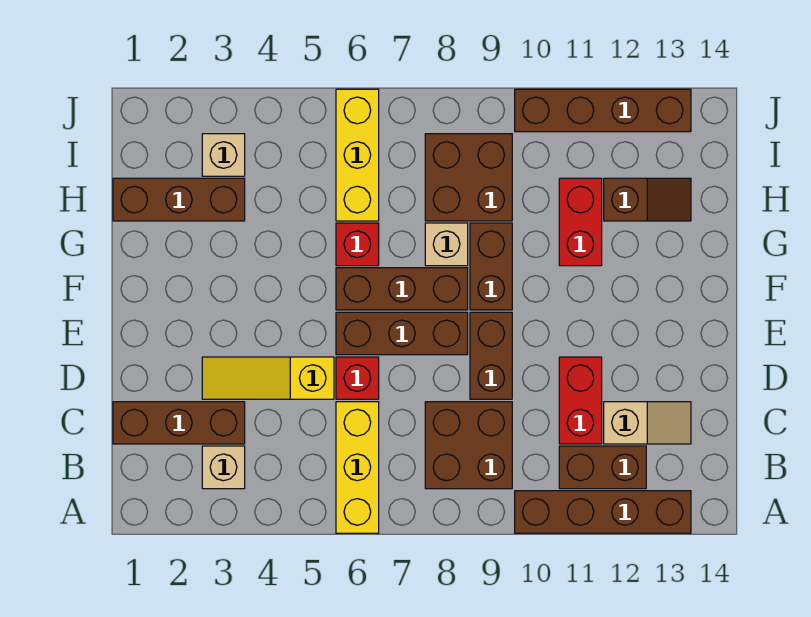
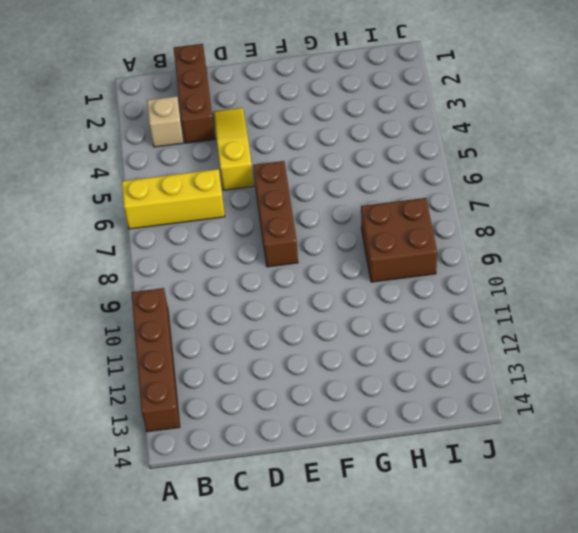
none -> brown 2x2 brick [425,402,512,489]
none -> brown 1x2 brick [559,446,646,489]
none -> red 1x2 brick [559,357,602,444]

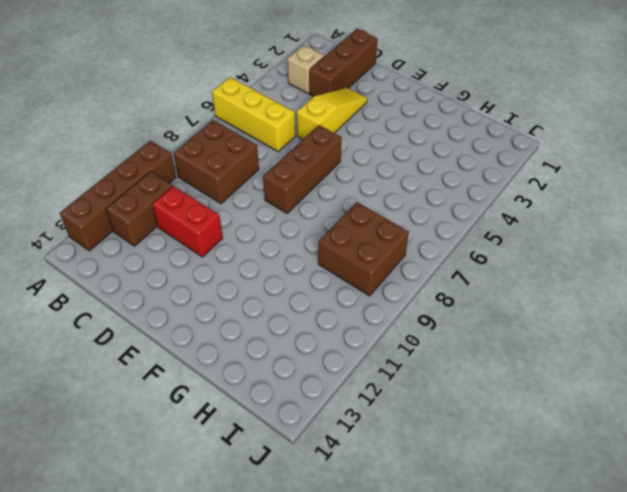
none -> tan 1x2 slope [604,402,691,444]
none -> red 1x1 brick [336,357,379,399]
none -> brown 1x2 brick [470,312,512,399]

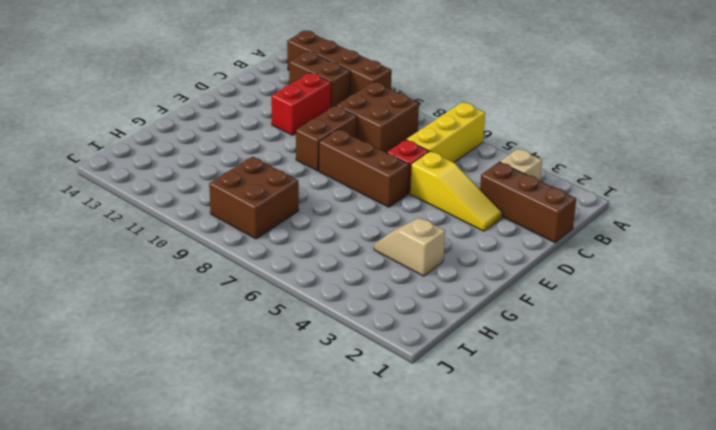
tan 1x2 slope [374,218,445,276] -> tan 1x2 slope moved to [604,402,691,444]
none -> brown 1x3 brick [336,268,468,310]
none -> brown 1x2 brick [470,223,512,310]
none -> red 1x1 brick [336,223,379,266]

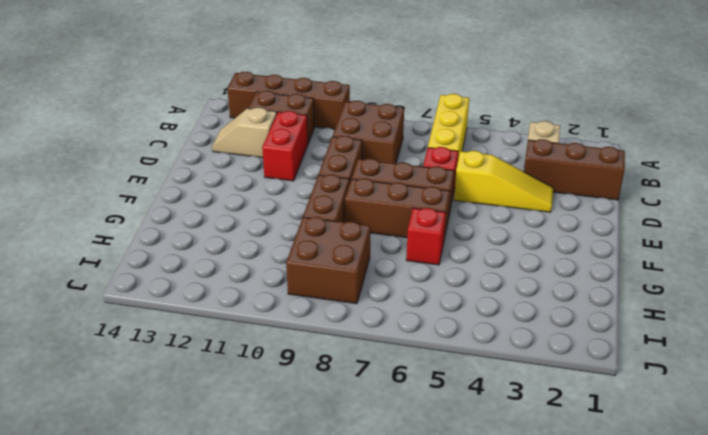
none -> tan 1x1 brick [425,223,468,266]
none -> red 1x2 brick [559,178,602,266]
none -> brown 1x3 brick [113,178,245,221]

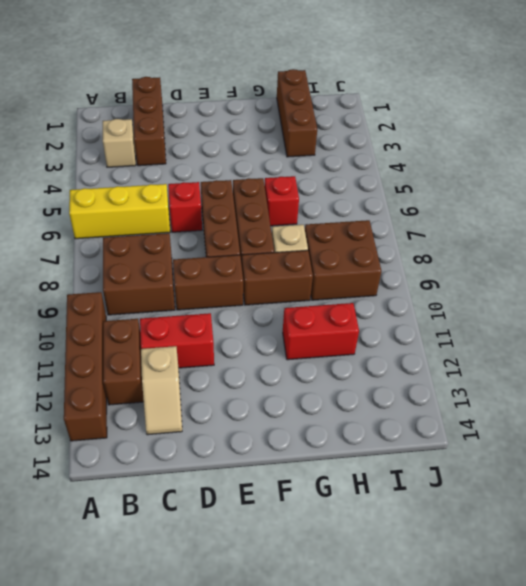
none -> yellow 1x3 slope [202,357,334,399]
none -> yellow 1x3 brick [336,89,379,221]
none -> brown 1x2 slope [604,178,691,221]

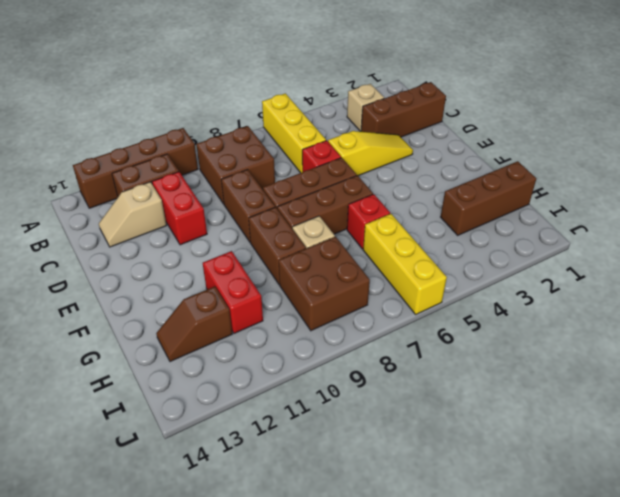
none -> tan 1x1 brick [202,134,245,176]
none -> brown 1x4 brick [515,89,691,132]

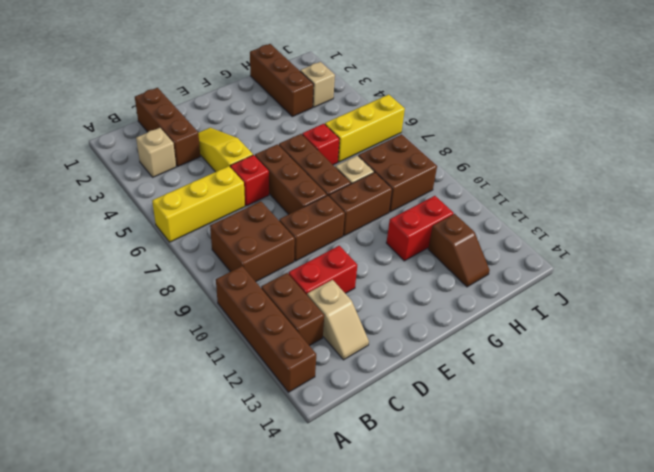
none -> brown 1x4 brick [515,89,691,132]

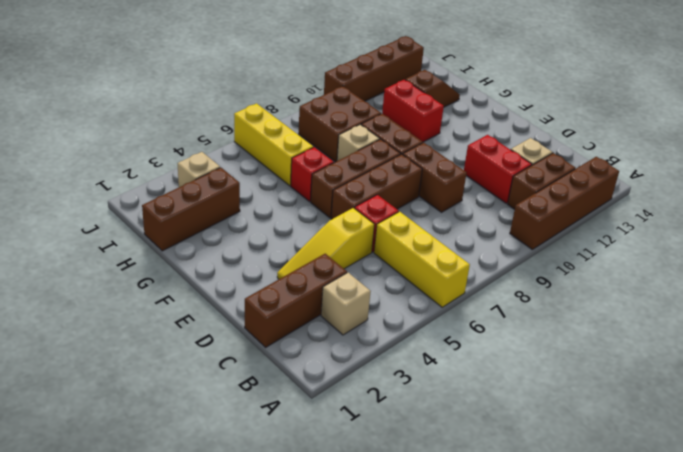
none -> brown 2x2 brick [425,402,512,489]

